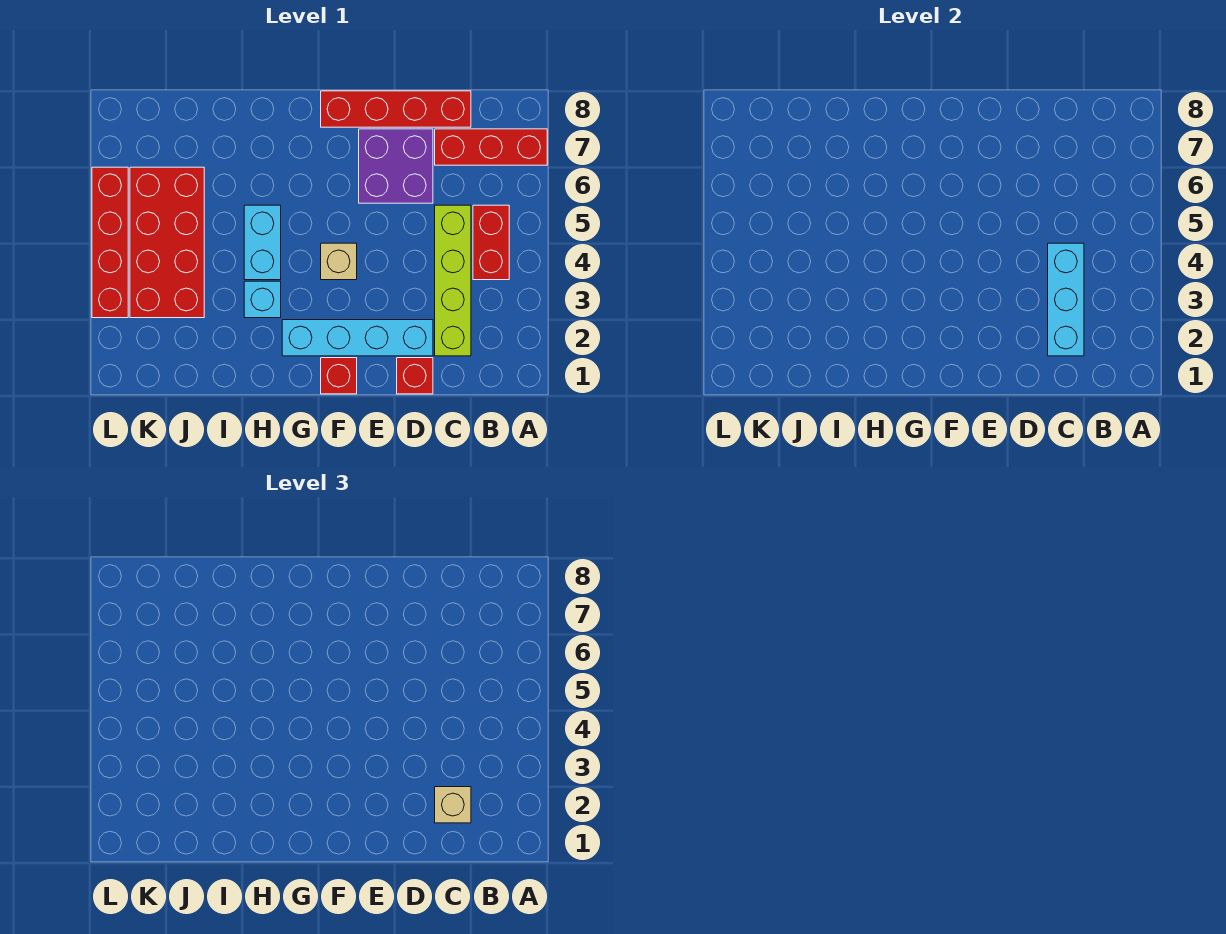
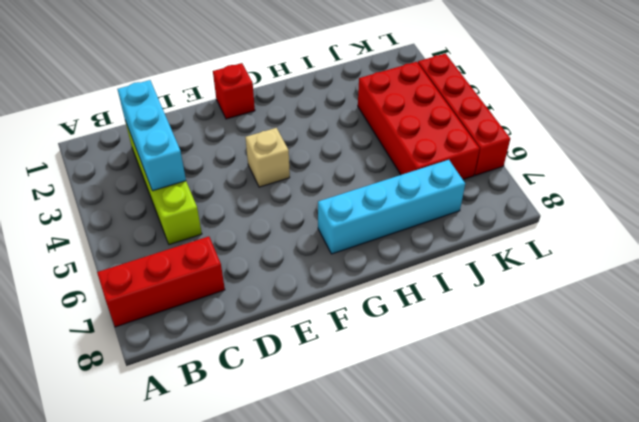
cyan 1x4 brick [318,160,465,254] -> cyan 1x4 brick moved to [282,320,433,356]
none -> red 1x2 brick [473,205,509,280]
none -> red 1x4 brick [321,91,471,127]
none -> red 1x1 brick [397,358,433,394]

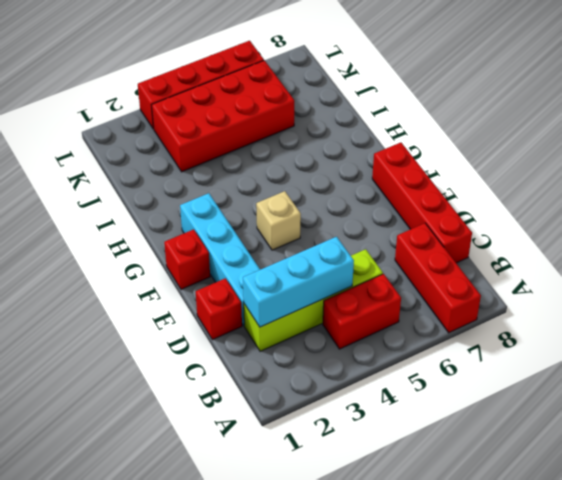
none -> purple 2x2 brick [359,129,433,203]
none -> cyan 1x1 brick [244,281,281,318]
none -> cyan 1x2 brick [244,205,281,280]

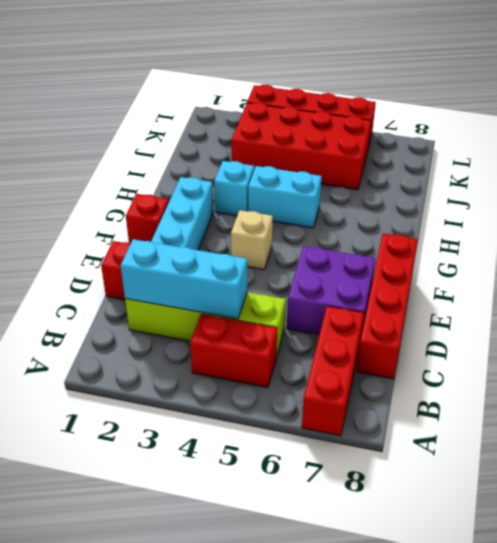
none -> tan 1x1 brick [435,787,471,823]

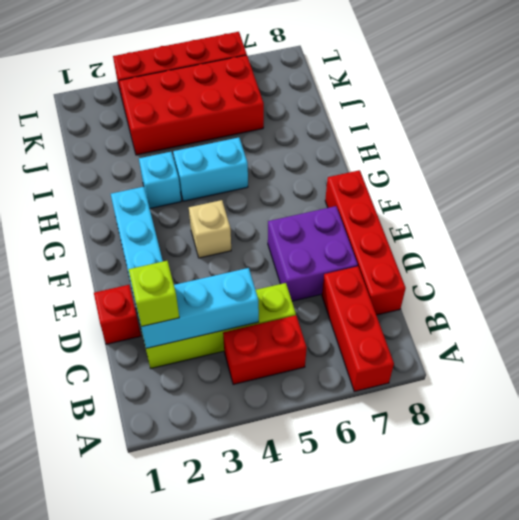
lime 1x1 brick [129,261,179,327] -> tan 1x1 brick [435,787,471,823]
none -> red 1x1 brick [321,358,357,394]

